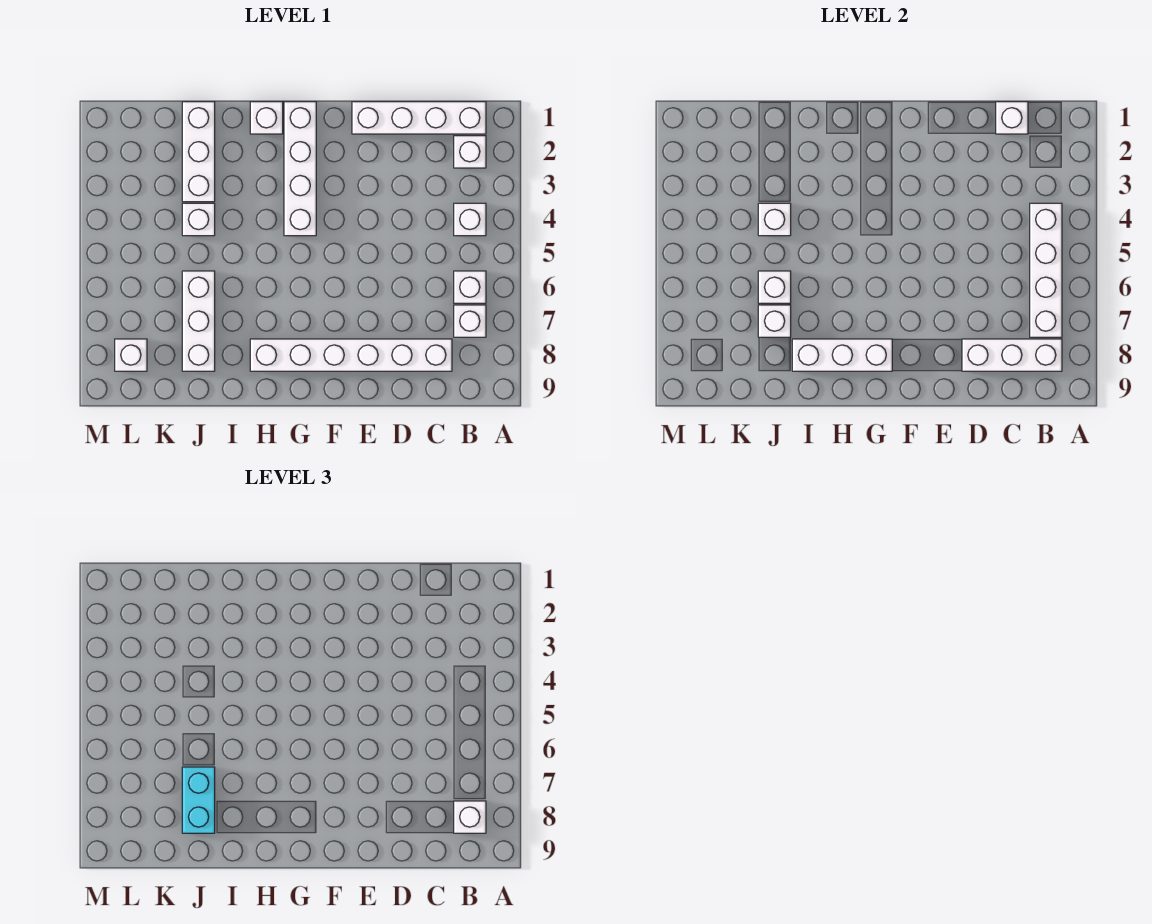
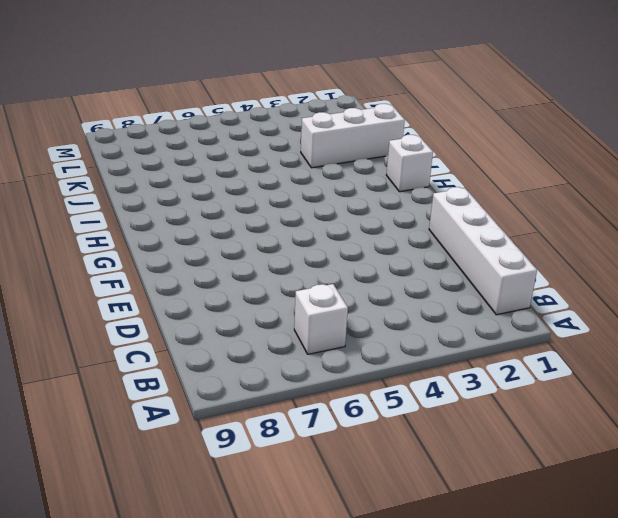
none -> white 1x1 brick [454,136,486,168]
none -> white 1x1 brick [454,203,486,236]
none -> white 1x1 brick [454,305,486,337]

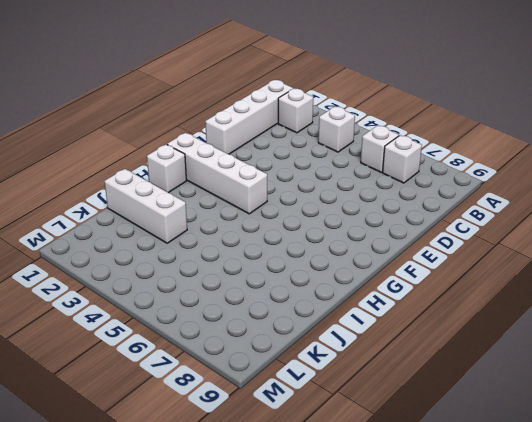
none -> white 1x6 brick [250,339,452,371]
none -> white 1x1 brick [182,203,215,236]
none -> white 1x3 brick [182,271,215,371]

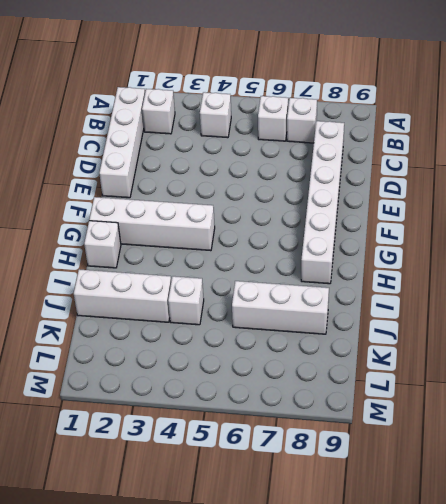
none -> white 1x1 brick [115,339,147,371]
none -> white 1x4 brick [1030,203,1062,337]
none -> white 1x3 brick [962,339,1062,371]

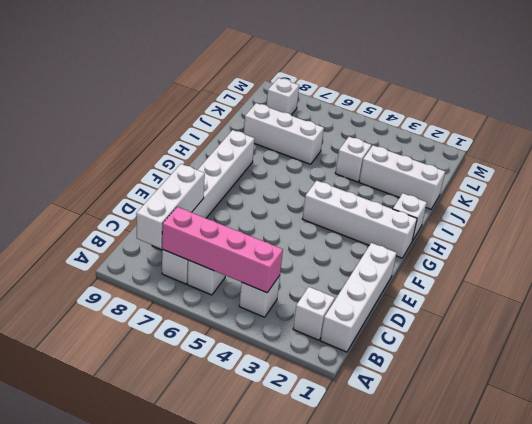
pink 1x4 brick [162,207,283,293] -> white 1x4 brick [1030,203,1062,337]
none -> white 1x1 brick [996,102,1028,134]
none -> white 1x3 brick [792,339,892,371]
none -> white 1x1 brick [758,203,791,236]

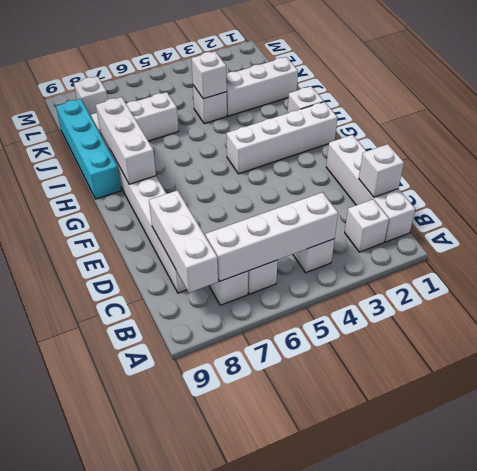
cyan 1x4 brick [56,99,121,199] -> none
none -> white 1x1 brick [758,271,791,303]
none -> white 1x1 brick [758,305,791,337]
none -> white 1x1 brick [454,801,486,833]

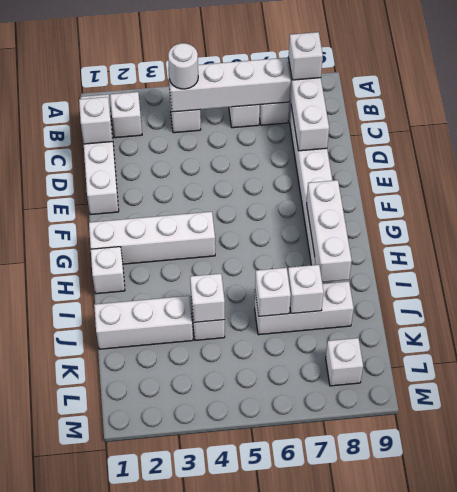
white 1x1 round brick [168,43,198,89] -> none
none -> cyan 1x2 brick [182,767,215,833]

